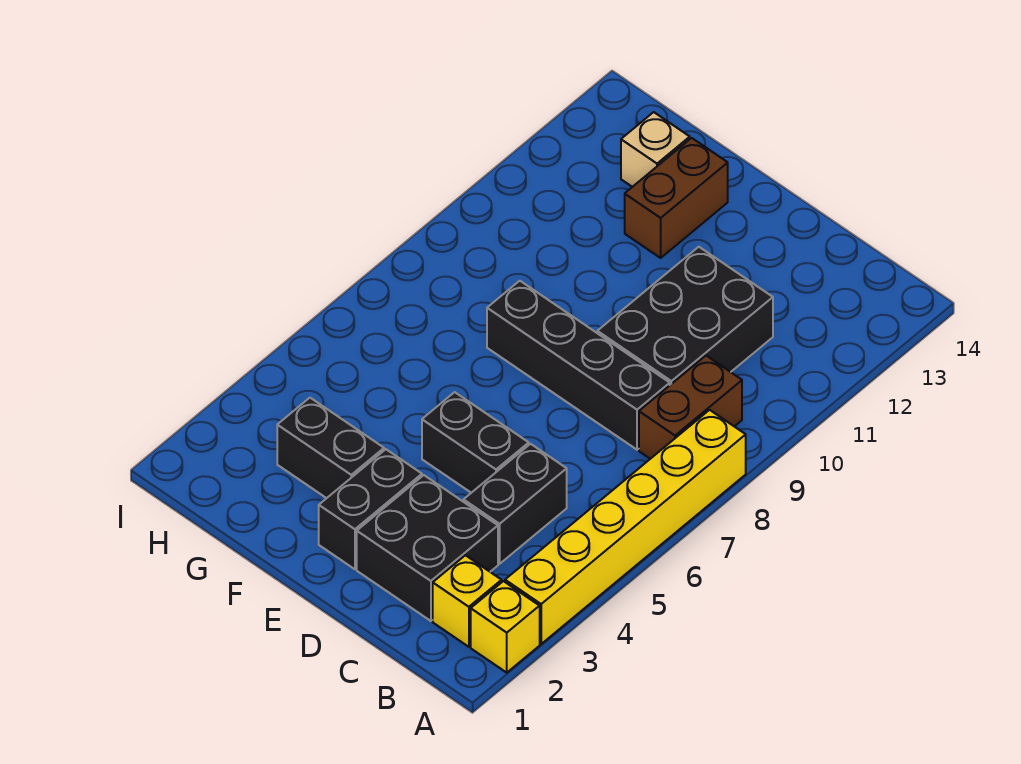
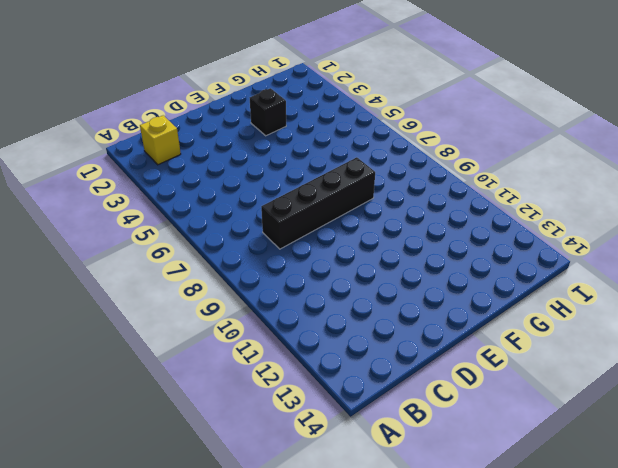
black 1x1 brick [250,88,286,136] -> black 1x2 brick [277,398,384,498]
none -> yellow 1x1 brick [471,581,540,673]
none -> yellow 1x6 brick [505,410,746,644]
none -> brown 1x2 brick [639,356,742,459]

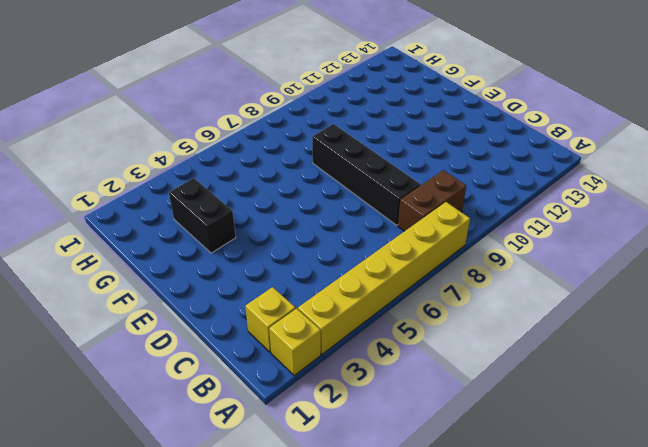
none -> black 2x2 brick [357,475,498,621]
none -> black 1x2 brick [463,444,567,564]
none -> black 2x3 brick [597,247,773,385]

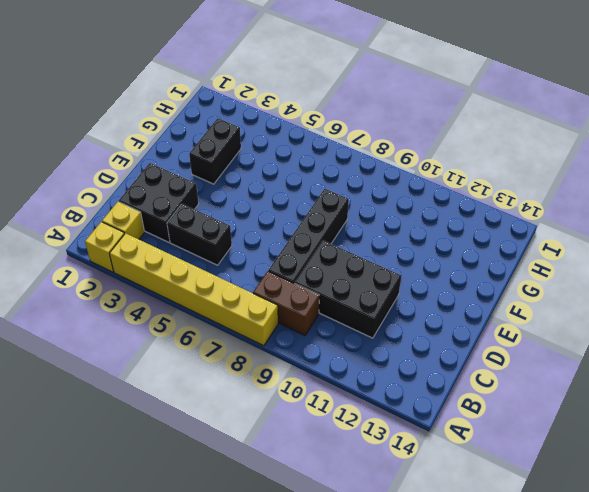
none -> black 1x2 brick [422,392,529,493]
none -> black 1x2 brick [319,449,422,569]
none -> brown 1x2 brick [625,138,728,258]

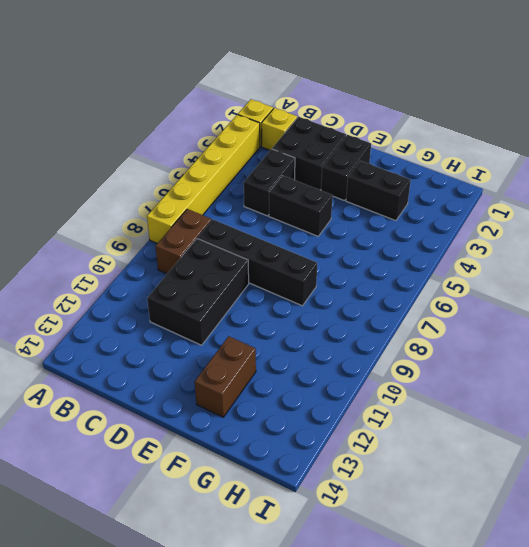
none -> tan 1x1 brick [621,112,690,187]

